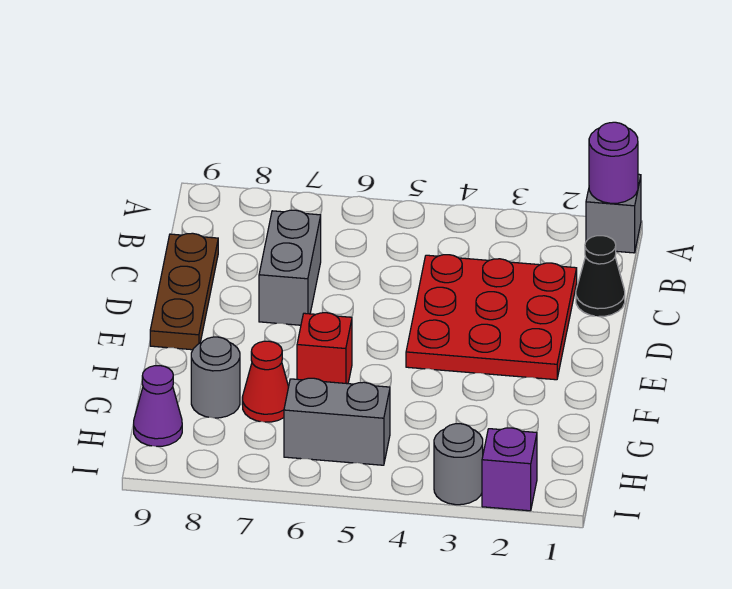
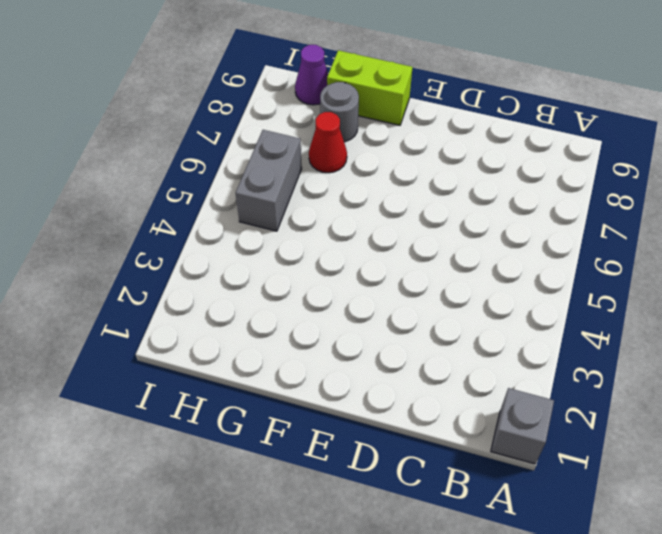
lime 1x2 brick [327,50,413,125] -> none
none -> black 1x1 cone [576,236,625,316]
none -> red 3x3 plate [406,255,577,380]
none -> grey 1x2 brick [259,210,321,325]

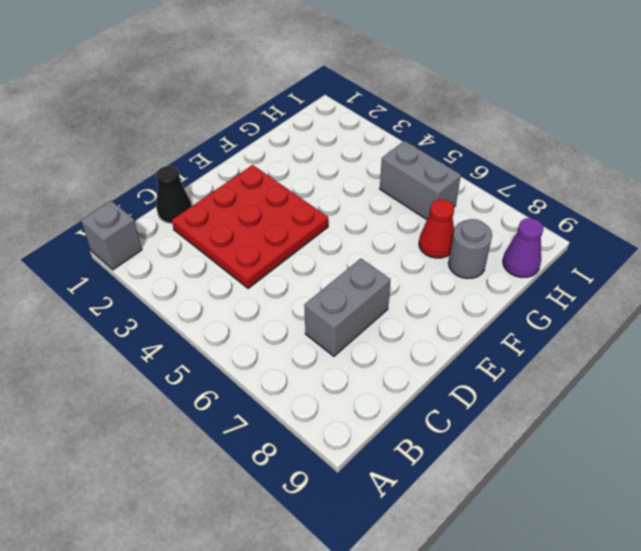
none -> brown 1x3 plate [150,233,218,350]
none -> red 1x1 brick [297,313,352,384]
none -> purple 1x1 brick [482,428,537,511]

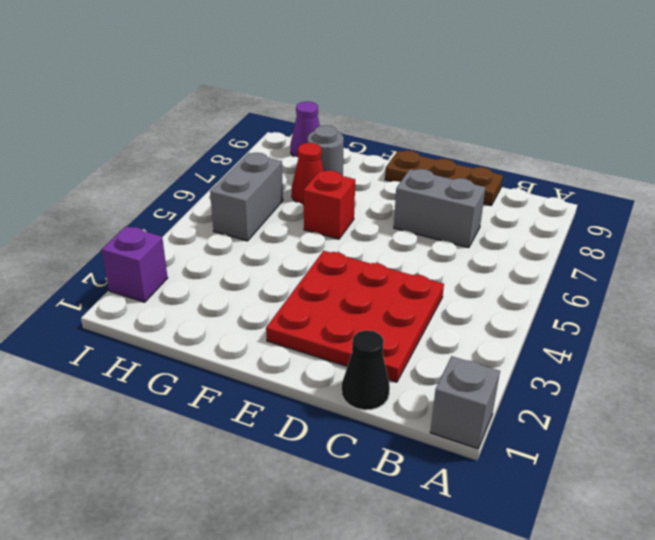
none -> grey 1x1 round brick [434,424,483,505]
none -> purple 1x1 round brick [589,122,638,203]

